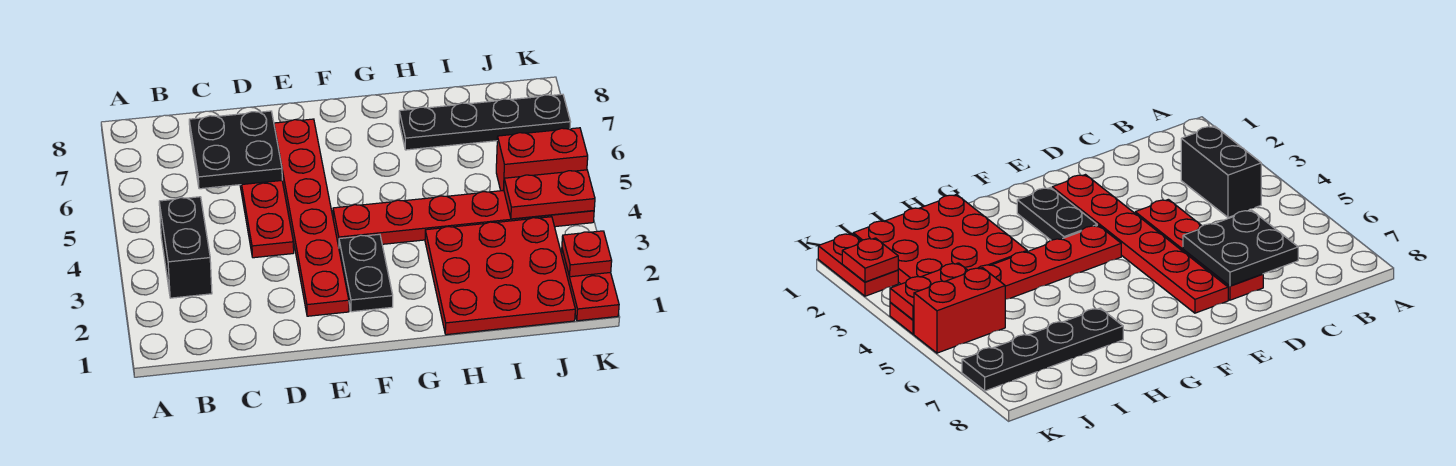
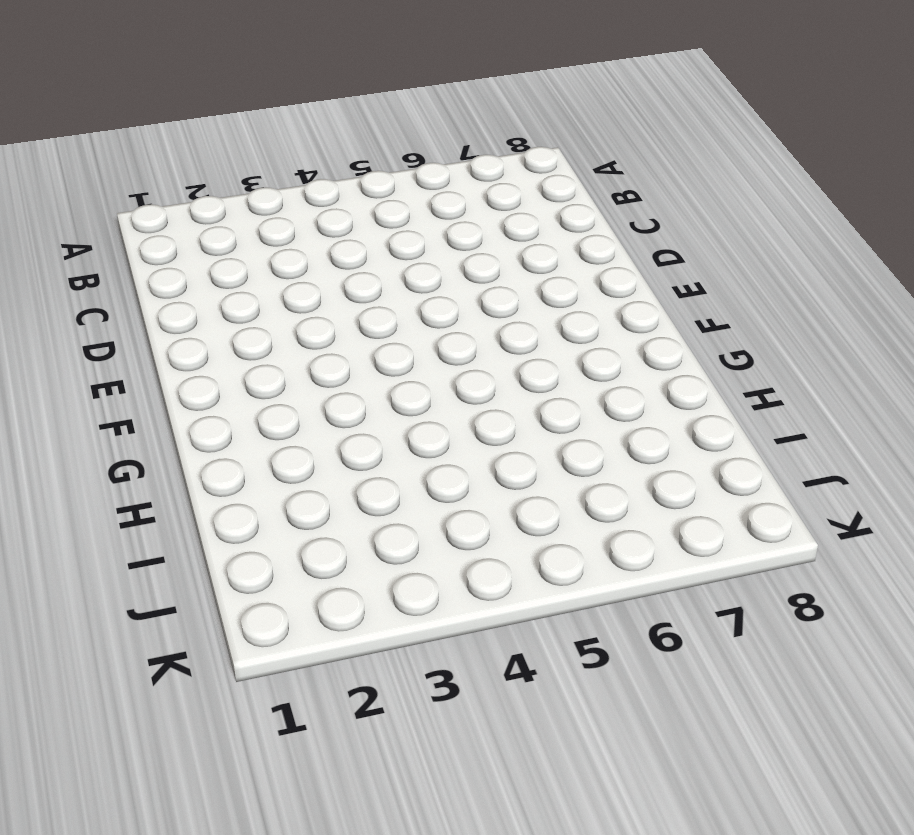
none -> black 1x2 brick [159,197,212,298]
none -> red 1x4 plate [240,180,294,258]
none -> red 1x6 plate [274,119,349,316]

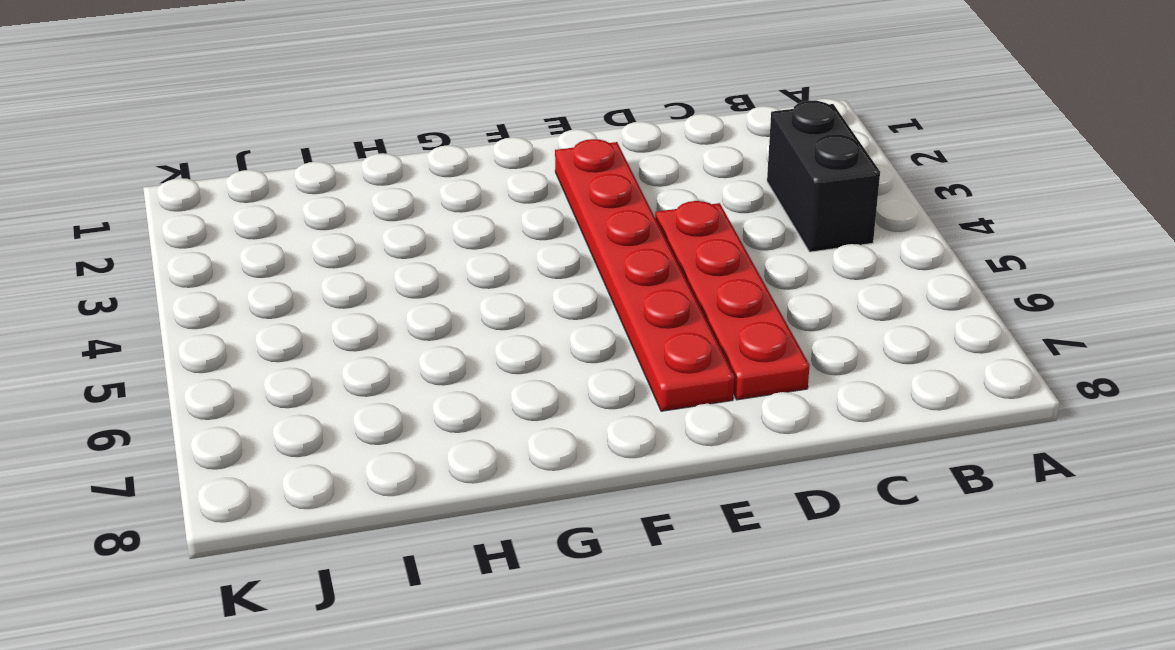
none -> black 1x2 plate [339,234,393,312]
none -> red 1x6 plate [333,190,594,246]
none -> red 3x3 plate [425,217,575,335]

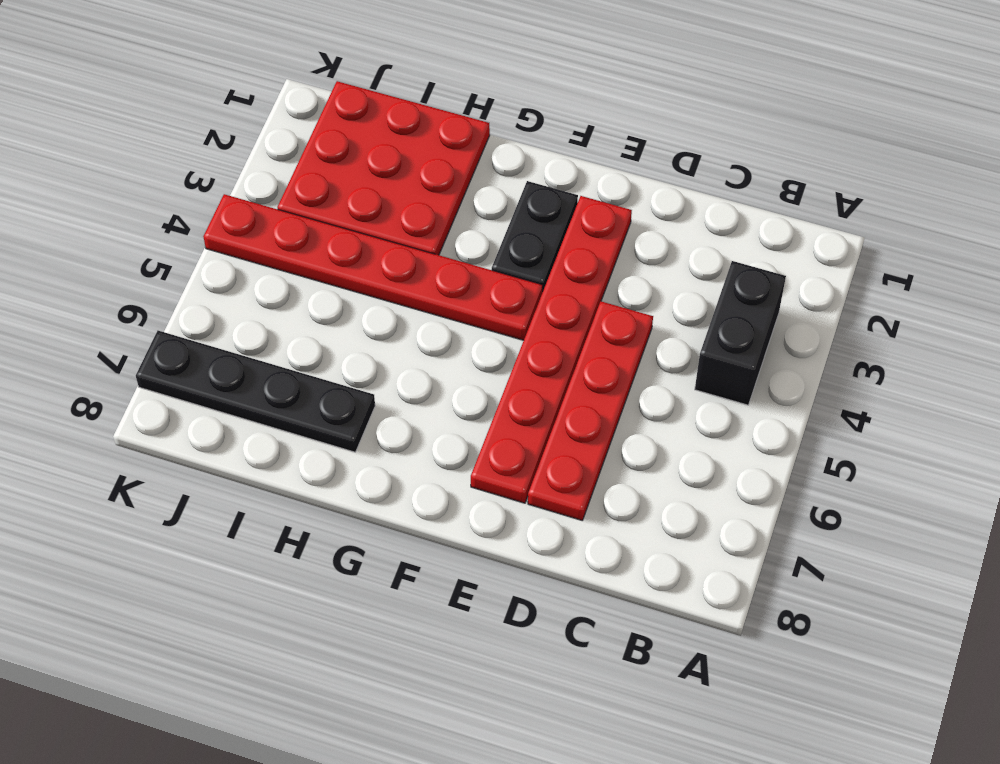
none -> red 1x2 brick [496,128,588,191]
none -> red 1x2 plate [561,250,619,321]
none -> black 2x2 plate [189,111,282,189]

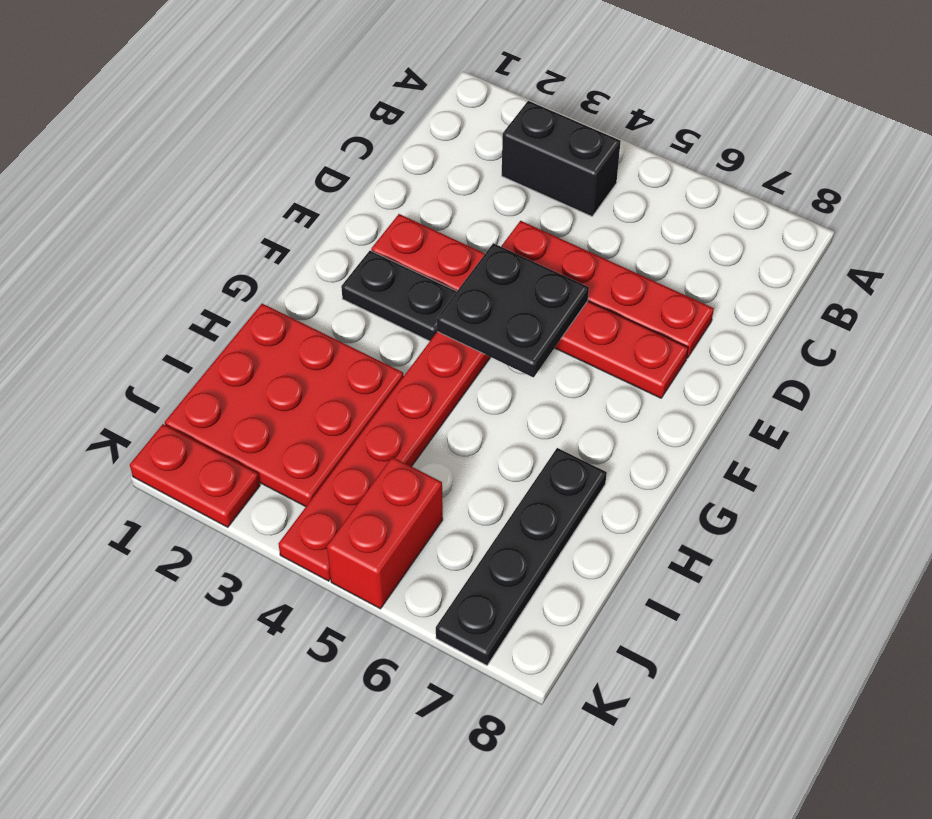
black 2x2 plate [437,243,589,377] -> black 2x2 plate moved to [189,111,282,189]
none -> red 1x2 plate [504,170,595,219]
none -> red 1x1 plate [562,231,612,277]

